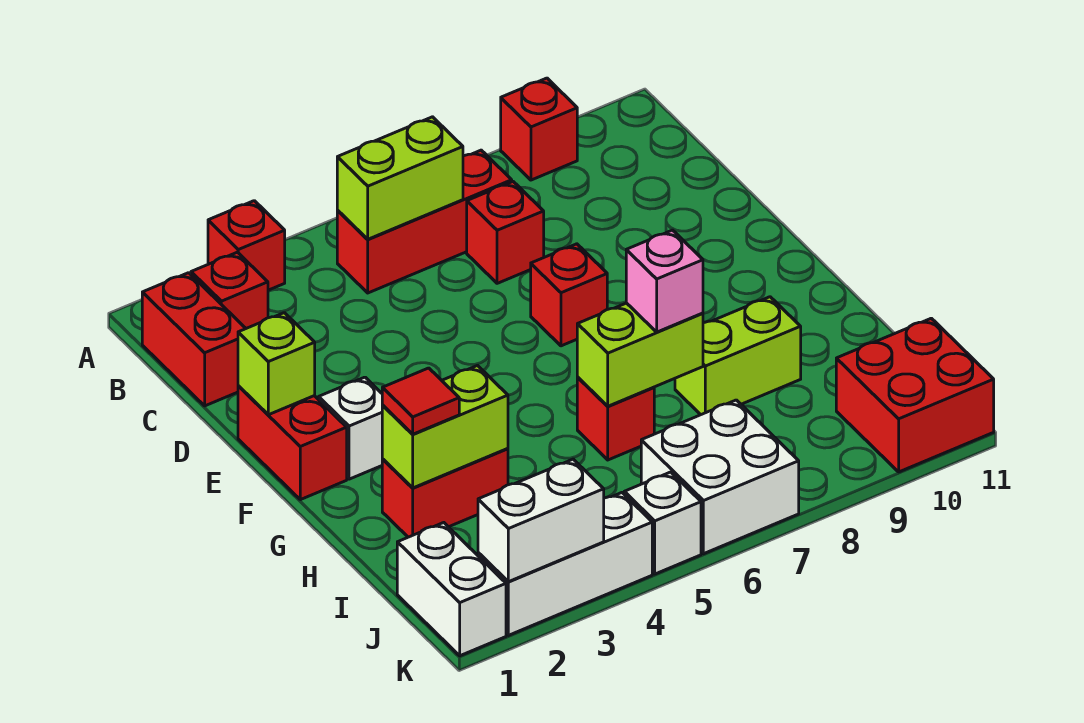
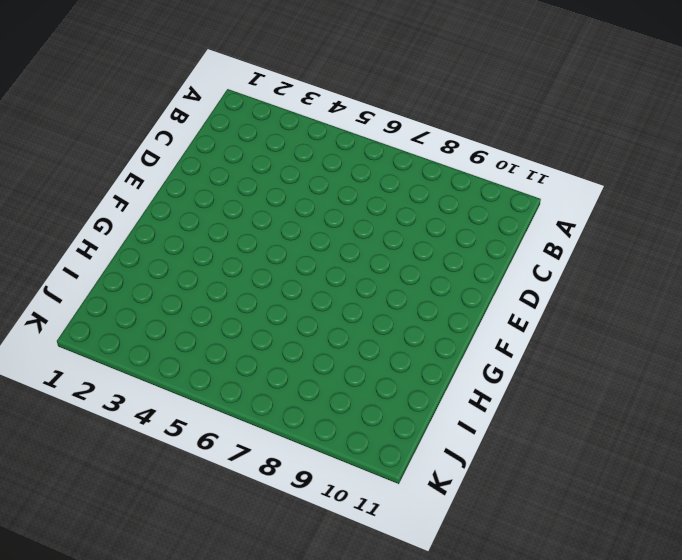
none -> red 1x1 brick [208,201,285,290]
none -> red 1x1 brick [501,78,577,180]
none -> red 1x2 brick [142,273,246,406]

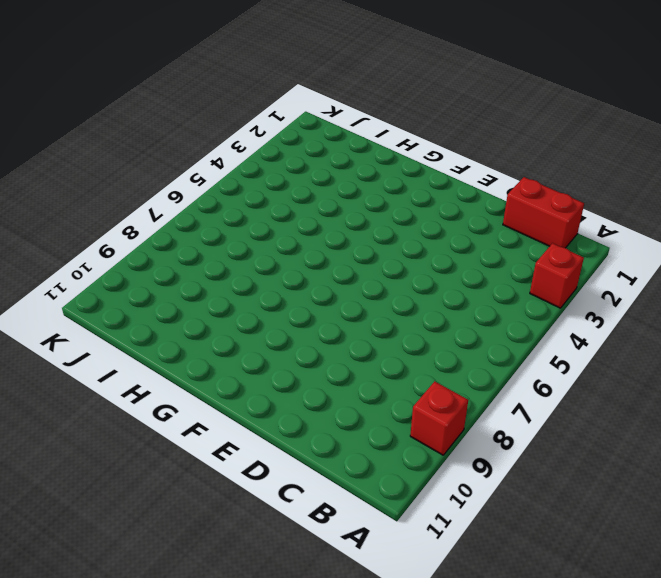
none -> red 1x1 brick [191,252,268,328]
none -> red 1x3 brick [337,150,512,293]
none -> red 1x1 brick [467,182,544,283]

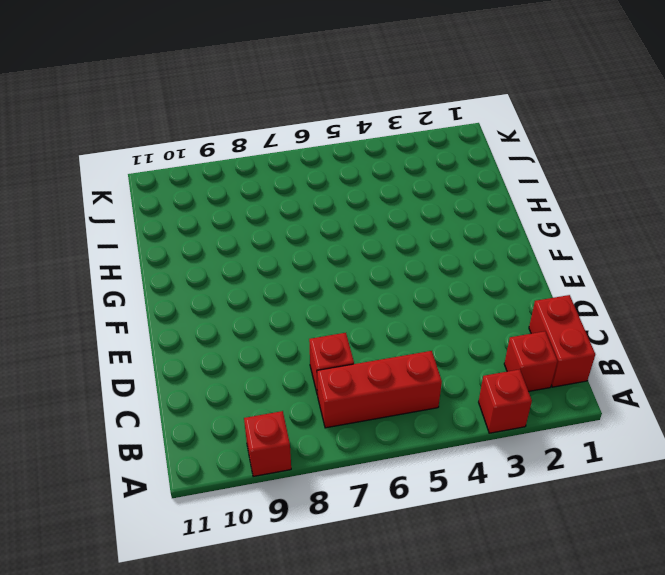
none -> red 1x2 brick [238,386,347,500]
none -> red 1x1 brick [531,244,607,346]
none -> white 1x1 brick [319,377,383,479]

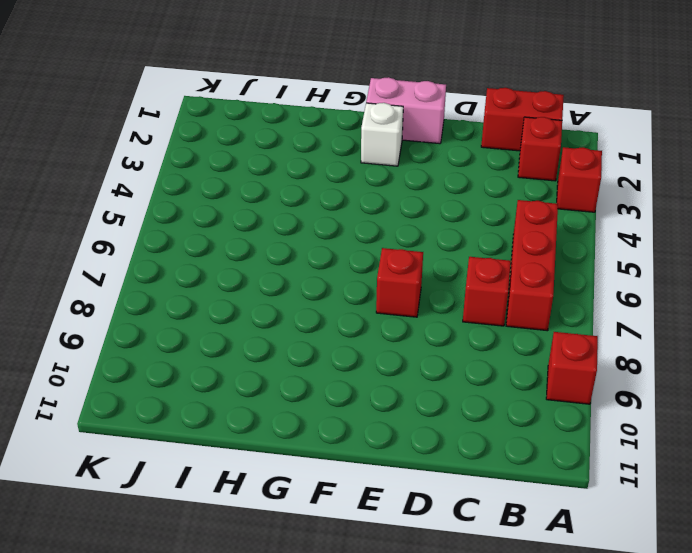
pink 1x2 brick [366,77,446,144] -> red 1x2 brick [238,386,347,500]
none -> red 1x2 brick [382,448,508,537]
none -> red 1x1 brick [577,378,654,460]
none -> lime 1x2 brick [675,297,801,415]

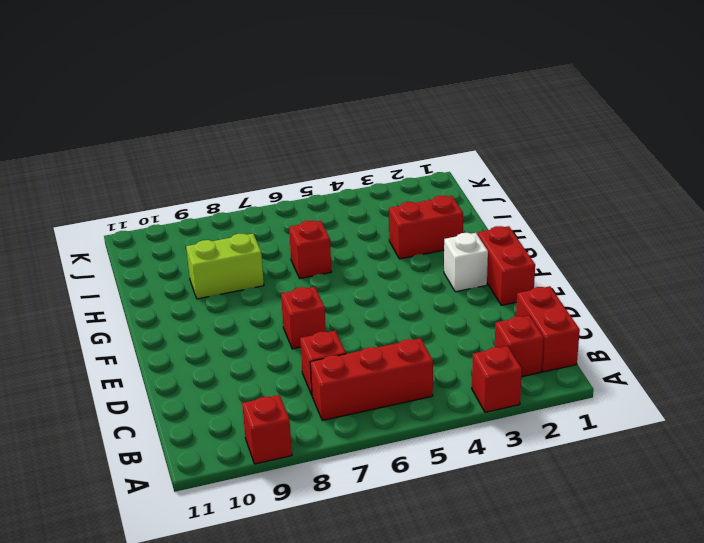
none -> white 1x2 brick [397,523,506,656]
none -> white 2x2 brick [641,400,799,554]
none -> red 2x2 brick [836,318,994,472]

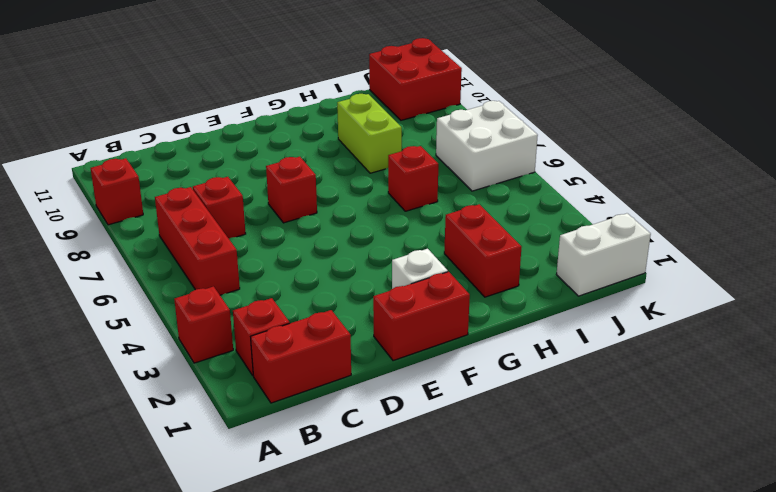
none -> white 1x3 brick [478,493,652,635]
none -> white 1x1 brick [624,472,701,574]
none -> lime 1x2 brick [337,117,463,239]

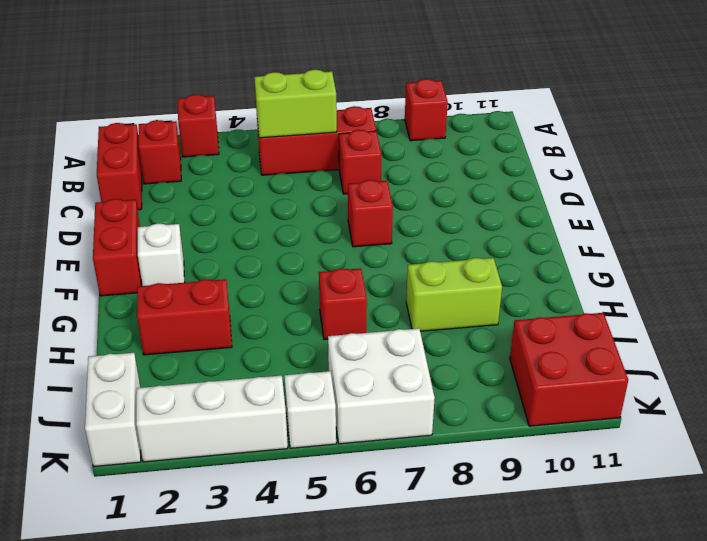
none -> lime 1x1 brick [238,313,315,415]
none -> lime 1x2 brick [382,366,508,488]
none -> lime 1x2 brick [577,303,703,406]

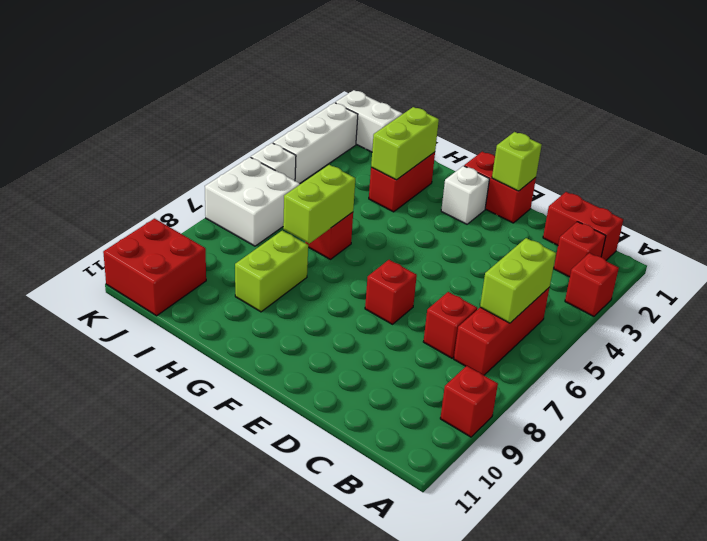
none -> white 1x2 brick [478,459,604,582]
none -> red 1x1 tile [382,368,459,434]
none -> pink 1x1 brick [626,230,703,332]

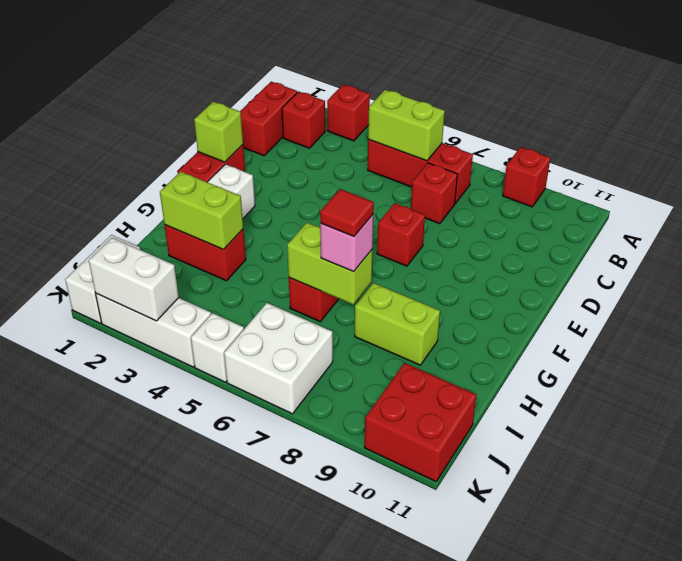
red 1x1 tile [320,189,374,237] -> red 1x1 tile moved to [382,368,459,434]

